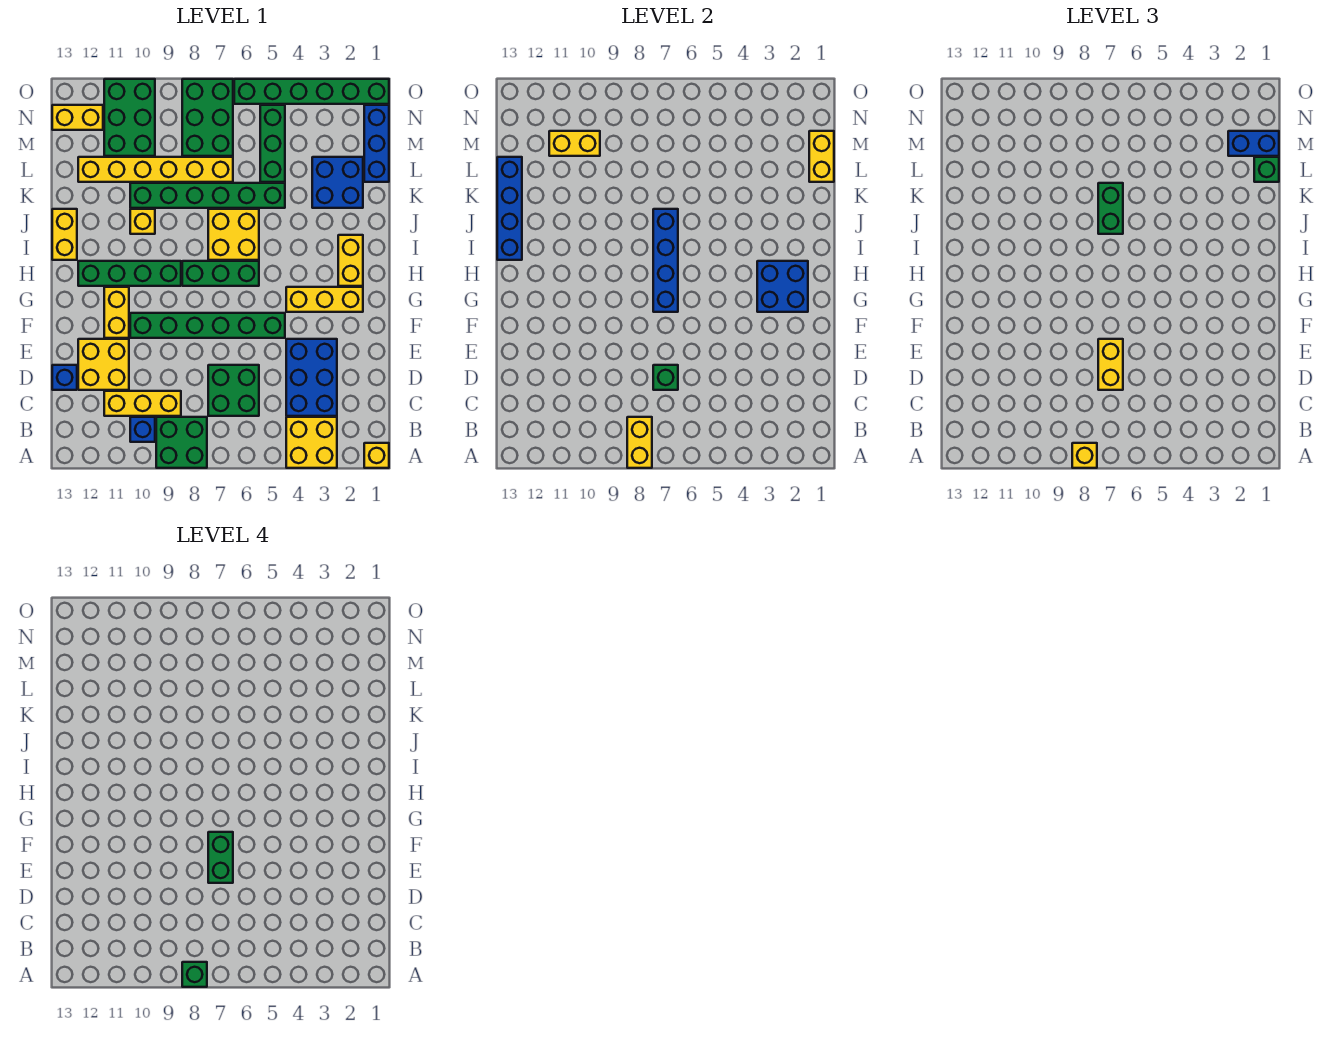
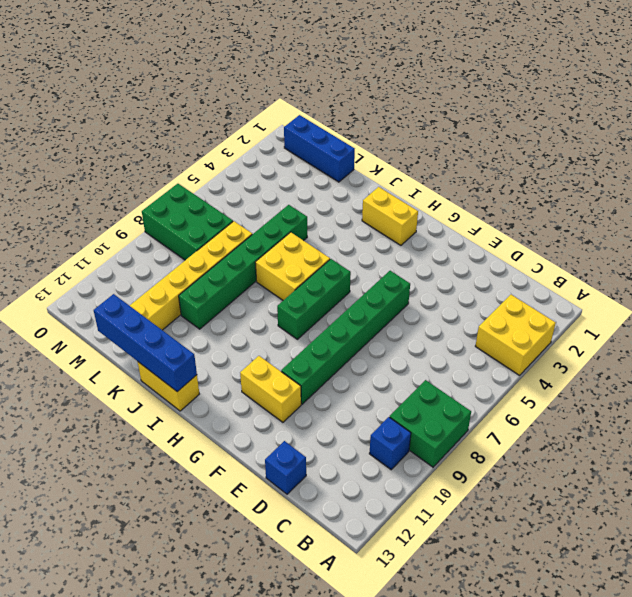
none -> yellow 1x1 brick [364,443,389,468]
none -> blue 2x3 brick [286,339,337,416]
none -> green 2x2 brick [208,365,259,416]
none -> yellow 1x3 brick [104,391,181,416]

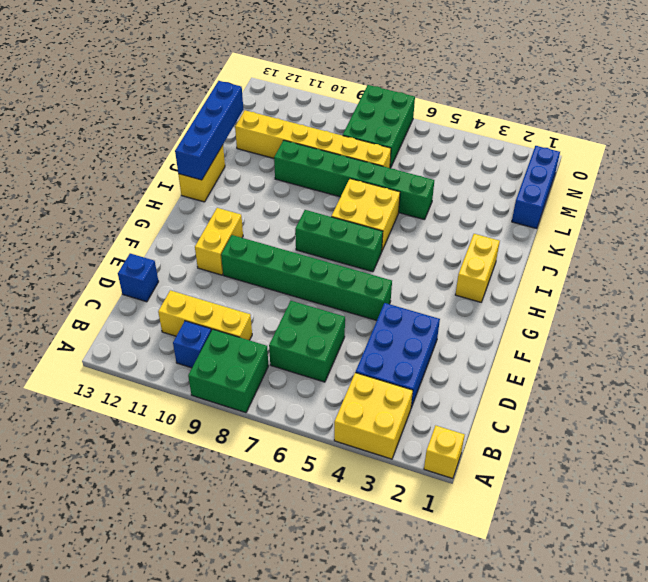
none -> yellow 2x2 brick [78,339,129,390]
none -> yellow 1x3 brick [286,287,363,312]
none -> green 1x4 brick [78,261,181,286]
none -> yellow 1x1 brick [130,209,155,234]

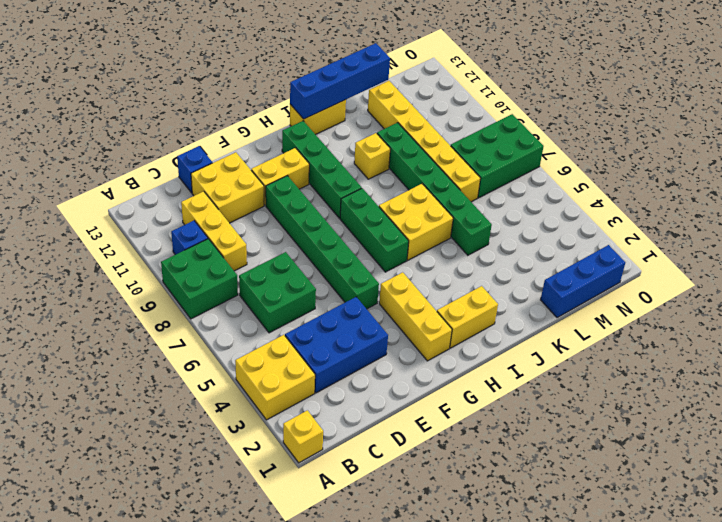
none -> blue 2x2 brick [312,157,363,208]
none -> green 1x3 brick [260,105,285,182]
none -> green 2x3 brick [104,79,155,156]
none -> yellow 1x2 brick [52,105,103,130]

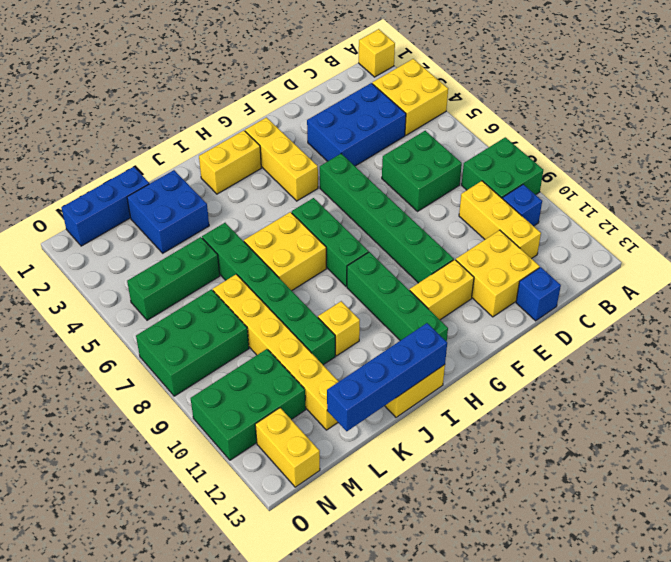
none -> green 1x6 brick [234,79,389,104]
none -> yellow 1x2 brick [627,417,652,468]
none -> green 1x1 brick [653,365,678,390]
none -> blue 2x2 brick [757,261,808,312]

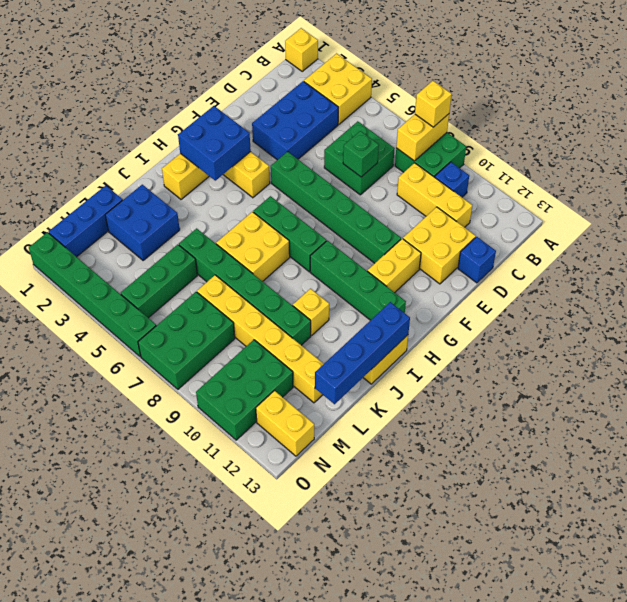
none -> blue 1x4 brick [653,209,678,312]
none -> yellow 1x2 brick [809,131,834,182]
none -> yellow 1x2 brick [549,131,600,156]
none -> yellow 1x2 brick [1098,339,1123,390]

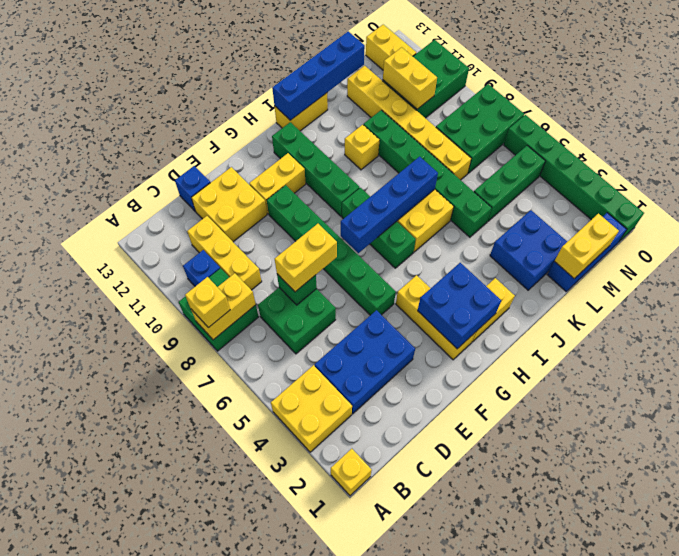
none -> green 1x2 brick [1098,183,1123,234]
none -> green 1x1 brick [1254,157,1279,182]
none -> blue 1x2 brick [1228,131,1279,156]
none -> green 1x1 brick [182,962,207,987]

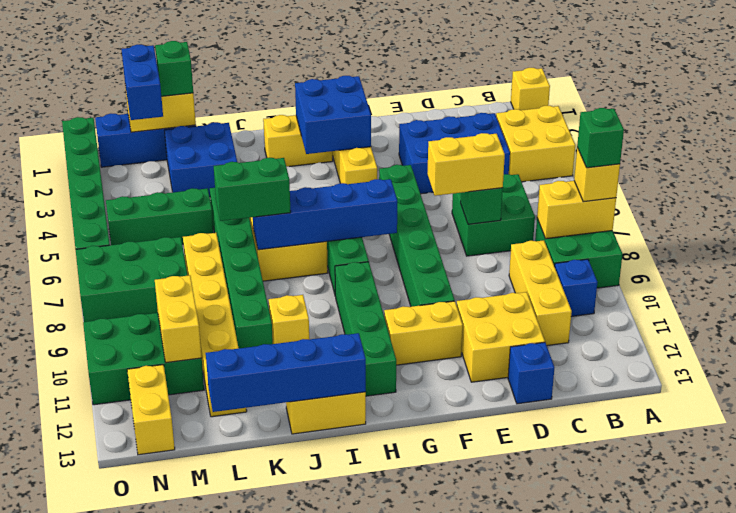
none -> green 1x2 brick [208,832,233,883]

